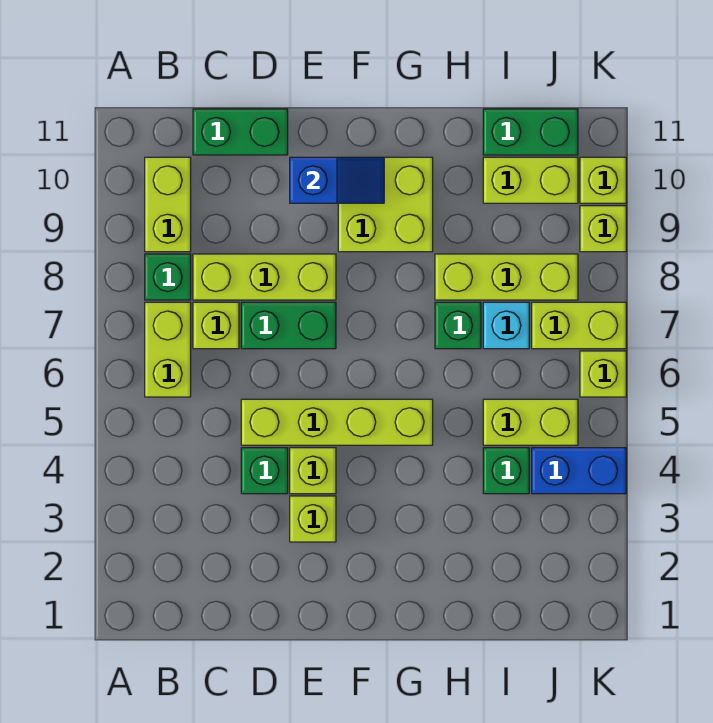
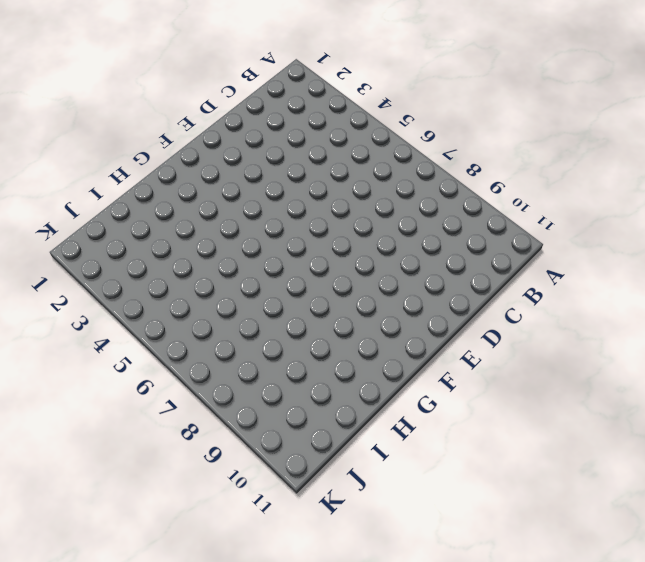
none -> lime 1x2 brick [145,302,191,397]
none -> green 1x1 brick [145,254,191,300]
none -> lime 1x2 brick [145,157,191,252]

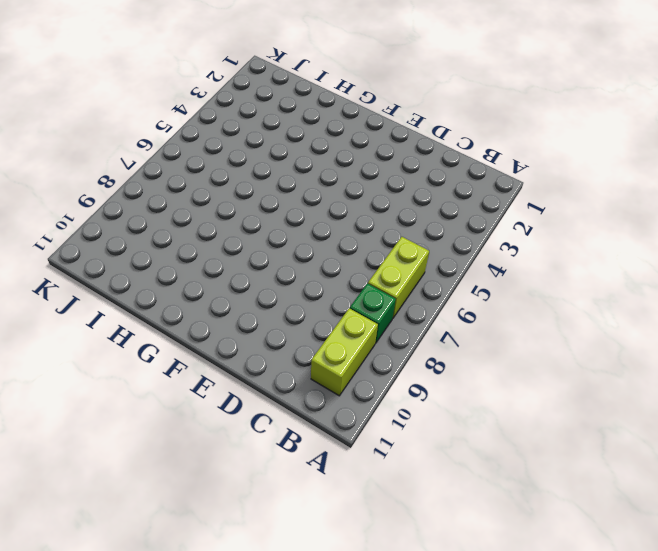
none -> lime 1x1 brick [193,302,239,349]
none -> lime 1x3 brick [193,254,336,300]
none -> green 1x2 brick [193,109,288,155]

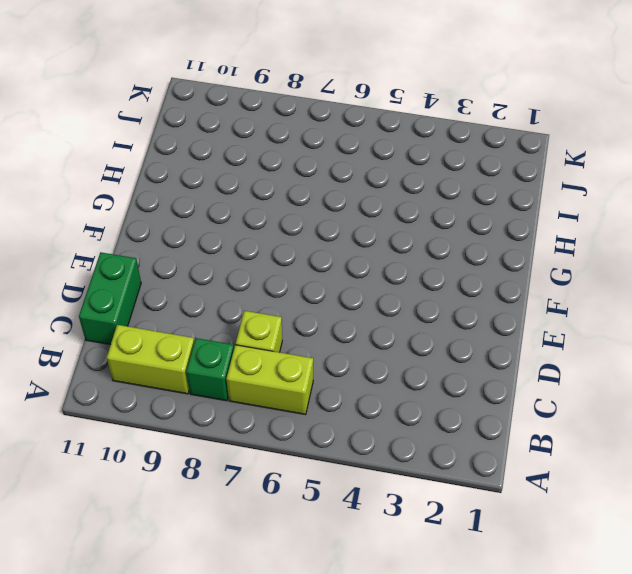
none -> lime 1x3 brick [193,254,336,300]
none -> green 1x1 brick [241,448,288,494]
none -> lime 1x4 brick [241,399,433,445]

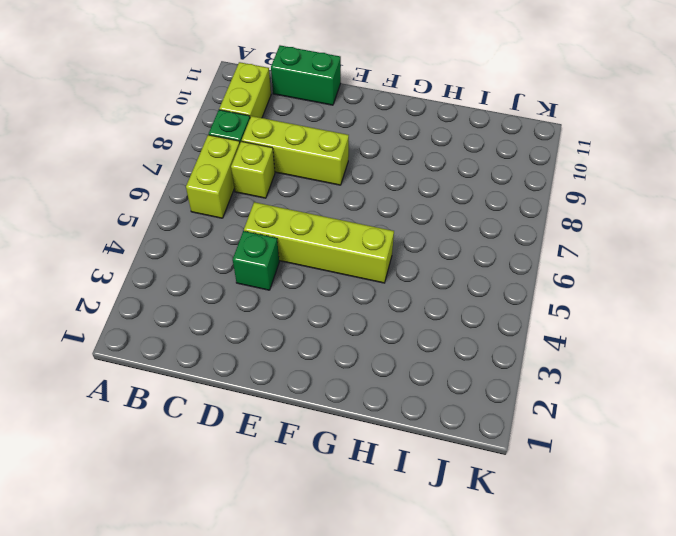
none -> green 1x2 brick [241,302,336,349]
none -> lime 1x1 brick [290,496,336,542]
none -> lime 1x1 brick [290,448,336,494]

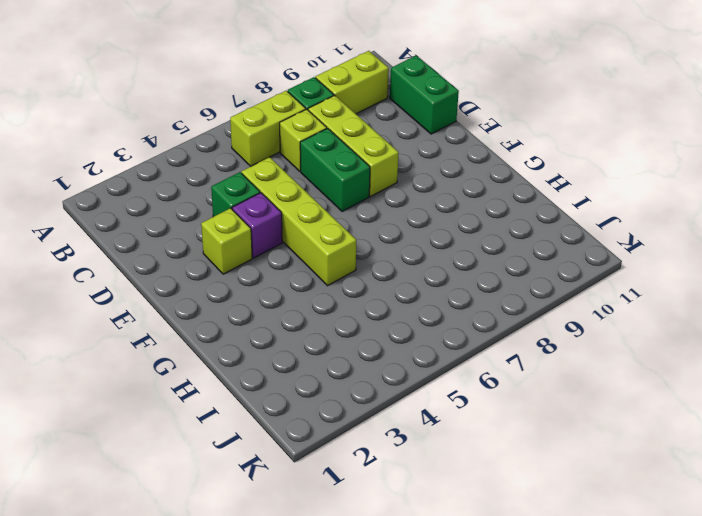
purple 1x1 brick [232,193,282,258] -> lime 1x1 brick [290,448,336,494]
none -> lime 2x2 brick [338,157,433,252]
none -> green 1x1 brick [435,302,481,349]
none -> lime 1x3 brick [435,254,578,300]

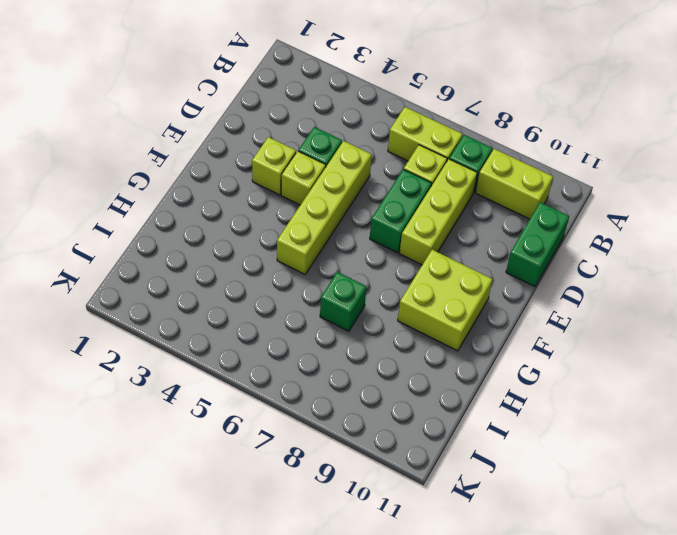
none -> lime 1x3 brick [435,254,578,300]
none -> green 1x1 brick [483,448,529,494]
none -> lime 1x2 brick [483,399,578,445]

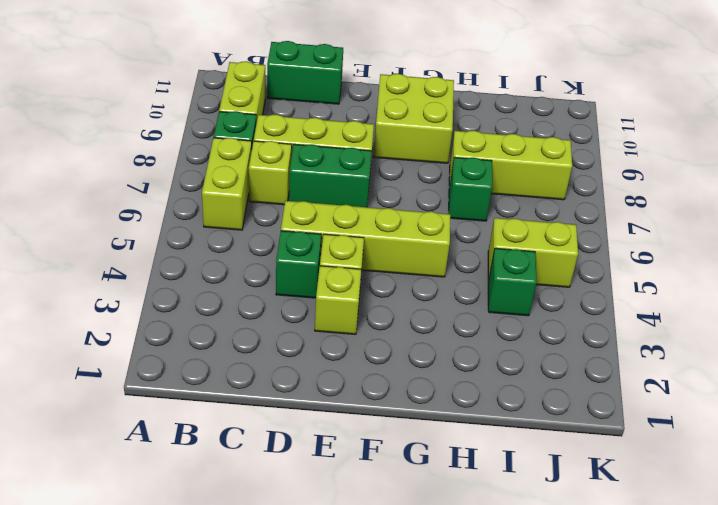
none -> cyan 1x1 brick [483,302,529,349]
none -> lime 1x2 brick [483,157,578,203]
none -> green 1x2 brick [483,109,578,155]

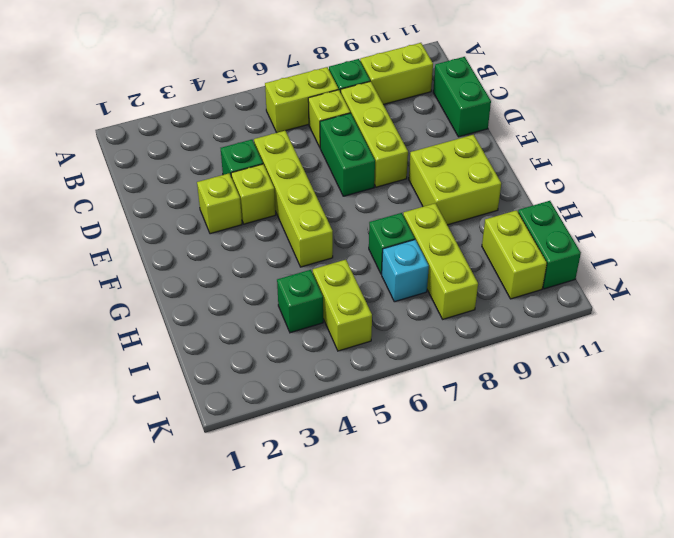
none -> blue 1x2 brick [532,448,626,494]
none -> lime 1x2 brick [532,302,626,349]
none -> lime 1x1 brick [580,351,626,397]

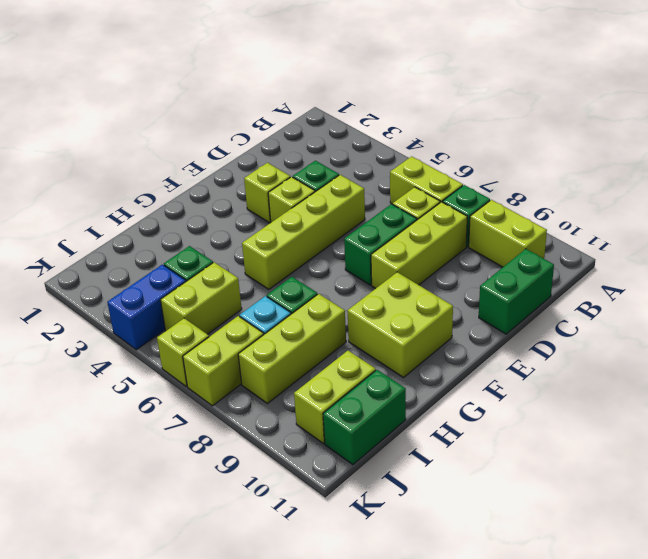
none -> lime 1x1 brick [580,206,626,252]
none -> lime 1x1 brick [580,157,626,203]
none -> blue 1x2 slope [290,157,384,203]

